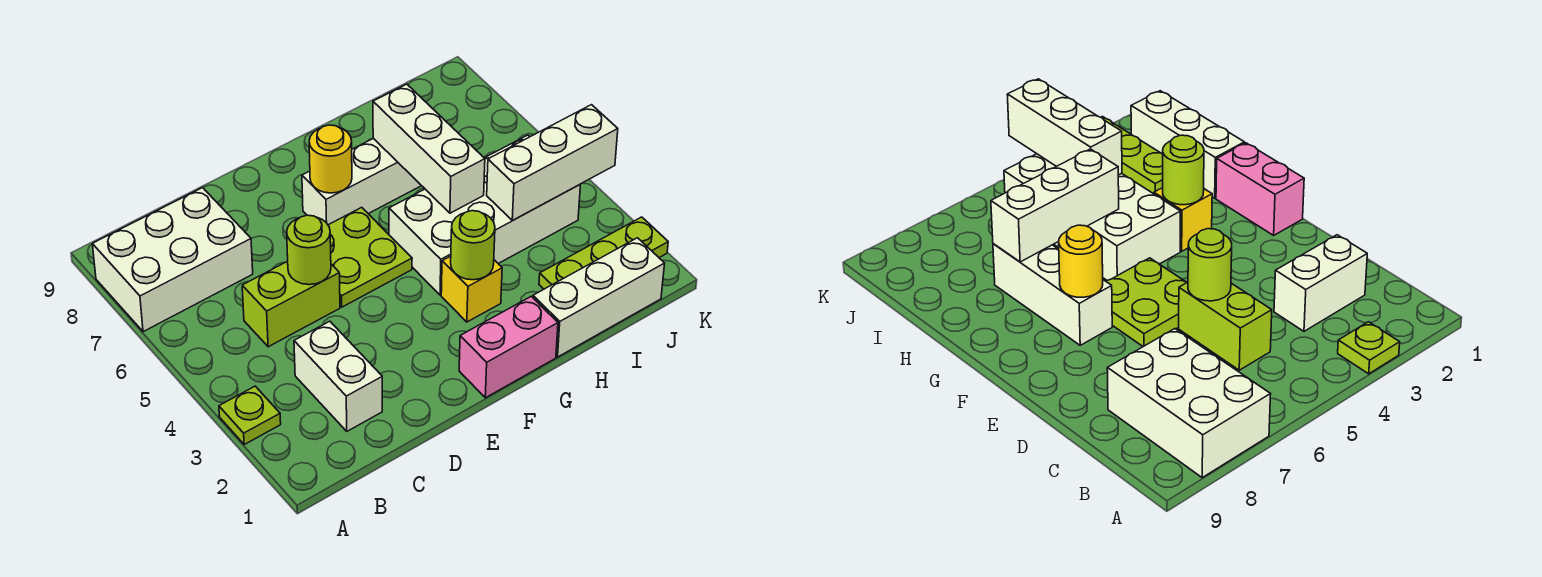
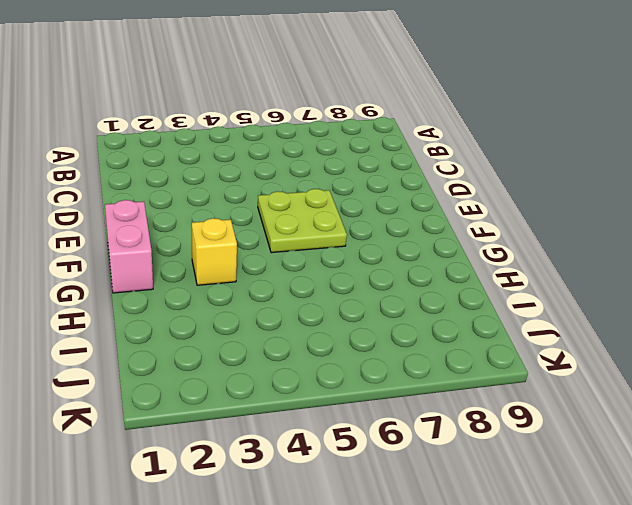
none -> lime 1x1 plate [219,386,281,444]
none -> white 2x3 brick [92,188,253,332]
none -> white 1x2 brick [294,321,382,431]

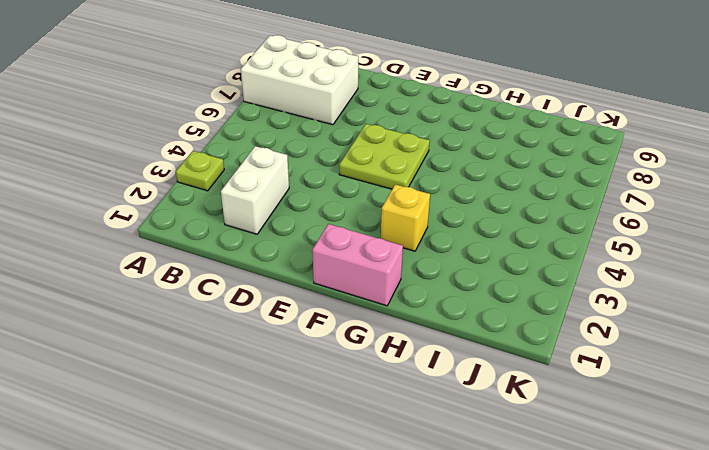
none -> lime 1x2 brick [242,261,340,347]
none -> white 1x3 brick [302,138,421,225]
none -> white 2x4 brick [389,135,580,295]

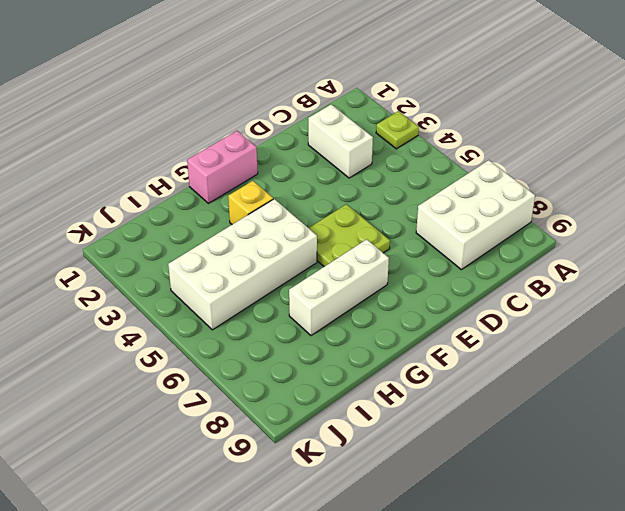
none -> lime 1x2 brick [242,261,340,347]
none -> white 1x3 brick [533,238,665,357]
none -> lime 1x3 plate [539,217,668,289]

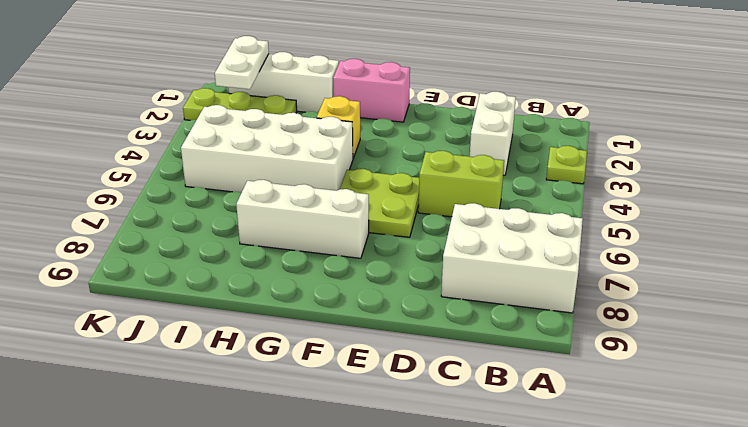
white 1x2 plate [215,36,269,89] -> none
none -> lime 1x1 round brick [287,215,331,285]
none -> yellow 1x1 round brick [309,125,352,193]
none -> lime 1x1 round brick [451,211,495,280]

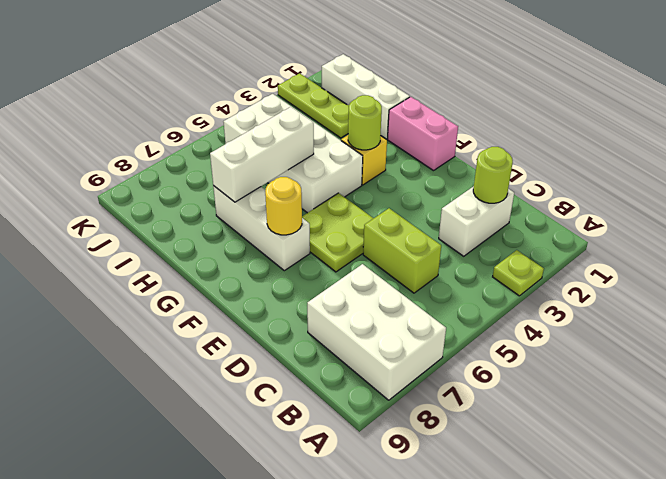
lime 1x1 round brick [473,147,513,203] -> lime 1x1 round brick moved to [287,215,331,285]
none -> white 1x3 brick [487,105,618,220]

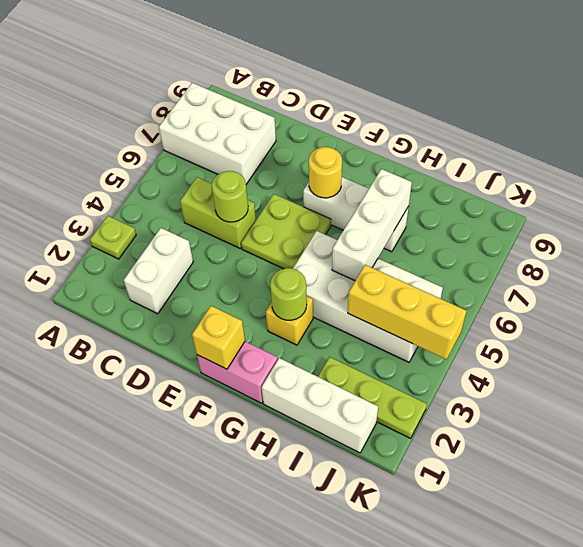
yellow 1x1 brick [192,306,245,369] -> none
yellow 1x3 brick [348,265,466,359] -> white 1x3 brick [487,105,618,220]

